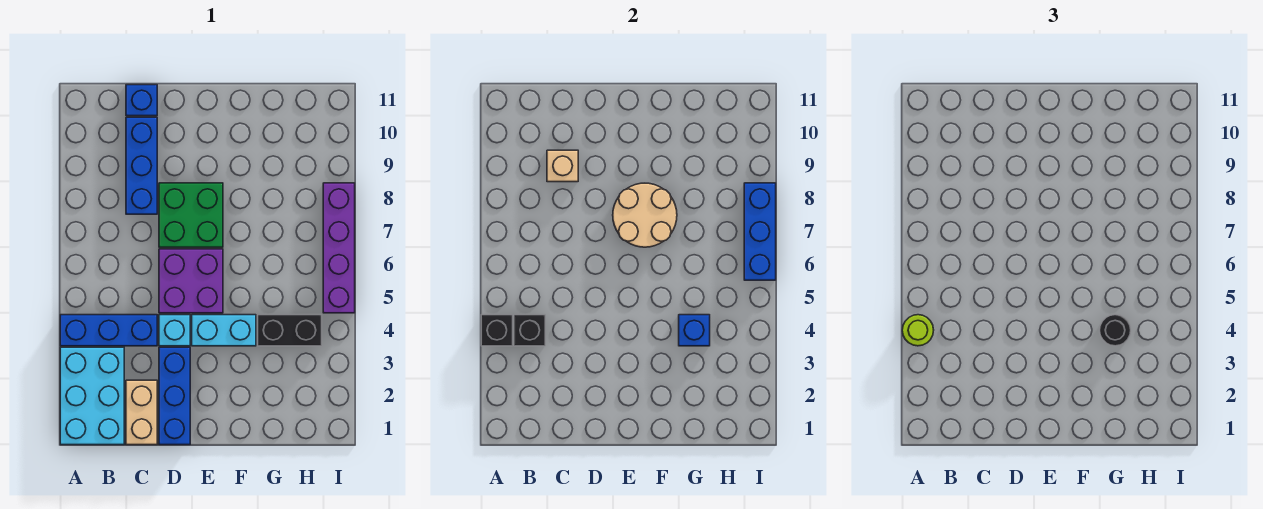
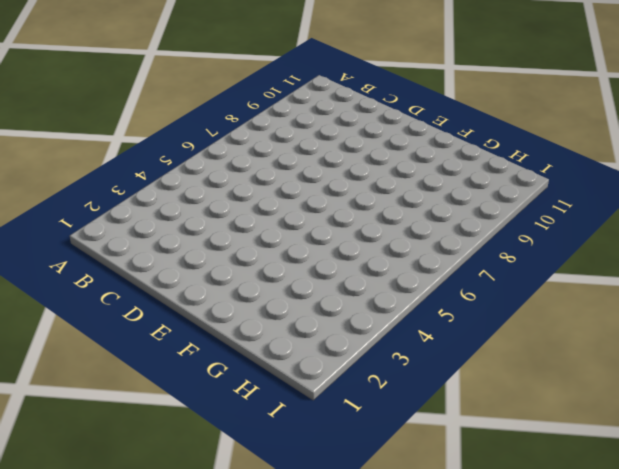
none -> cyan 2x3 brick [60,347,124,445]
none -> blue 1x3 brick [60,315,157,346]
none -> tan 1x2 brick [126,380,157,445]

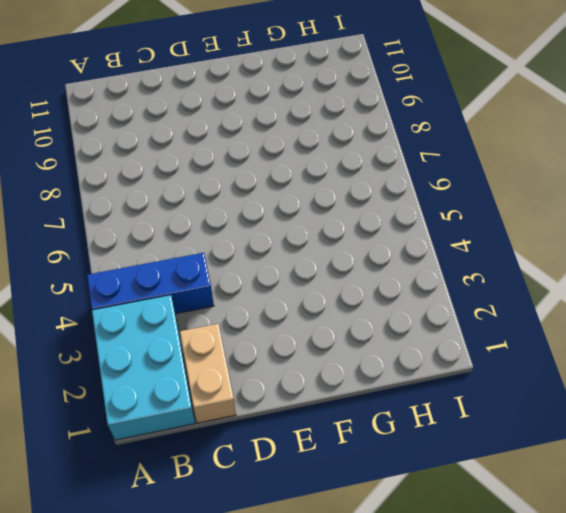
none -> blue 1x3 brick [126,117,157,214]
none -> blue 1x1 brick [126,85,157,116]
none -> blue 1x3 brick [159,347,190,445]

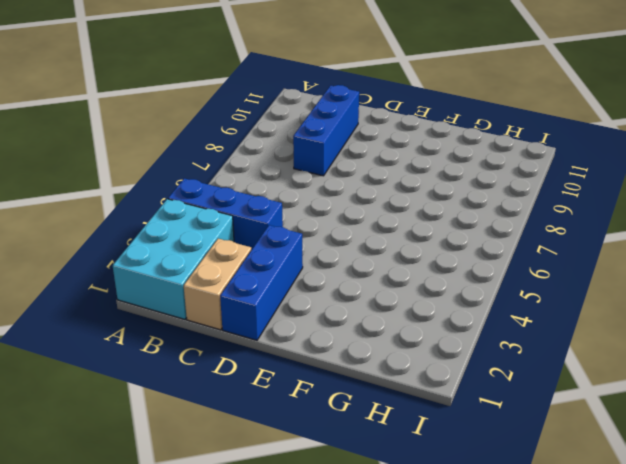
none -> blue 1x1 brick [126,85,157,116]
none -> cyan 1x1 brick [159,315,190,346]
none -> purple 2x2 brick [159,249,223,313]

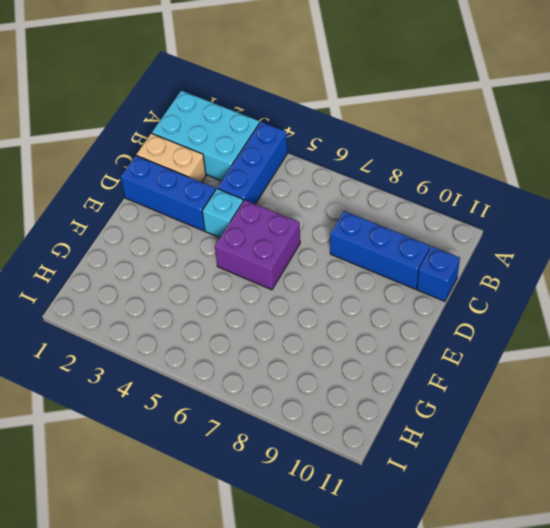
none -> green 2x2 brick [159,183,223,247]
none -> cyan 1x2 brick [192,315,256,346]
none -> black 1x2 brick [258,315,322,346]

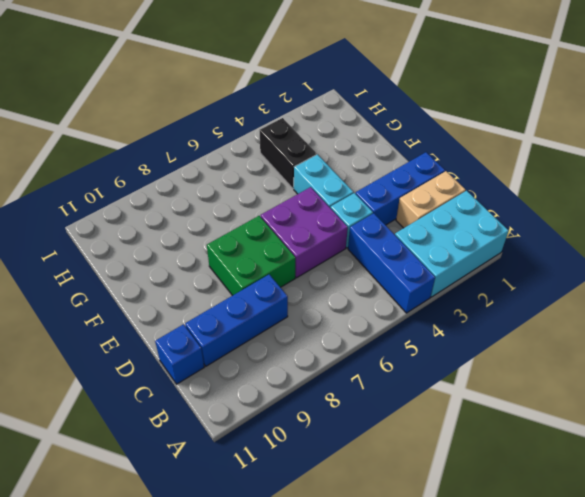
none -> purple 1x4 brick [323,183,355,313]
none -> black 1x1 brick [481,315,513,346]
none -> black 1x1 brick [514,315,545,346]

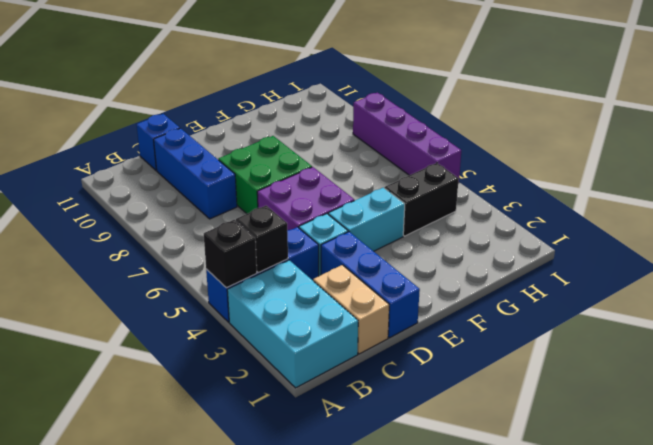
none -> tan 1x1 brick [547,150,578,182]
none -> tan 2x2 round brick [613,183,677,247]
none -> blue 1x1 brick [679,315,710,346]

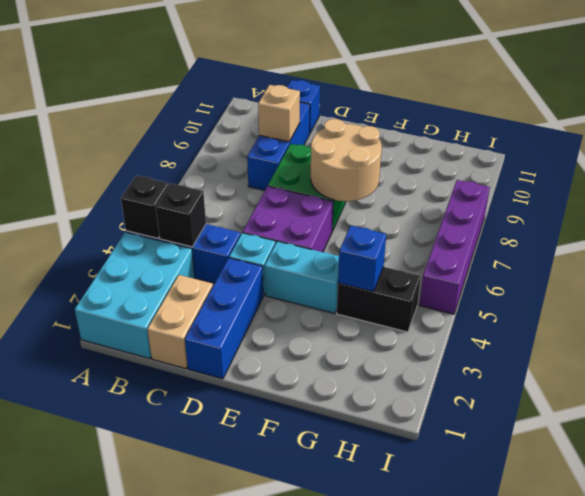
none -> blue 1x3 brick [744,183,776,280]
none -> lime 1x1 round brick [902,315,934,346]
none -> black 1x1 round brick [1100,315,1131,346]

